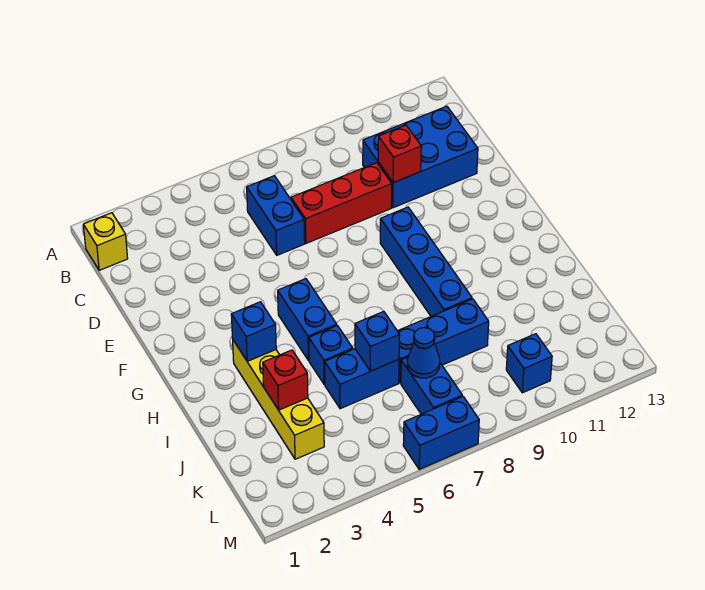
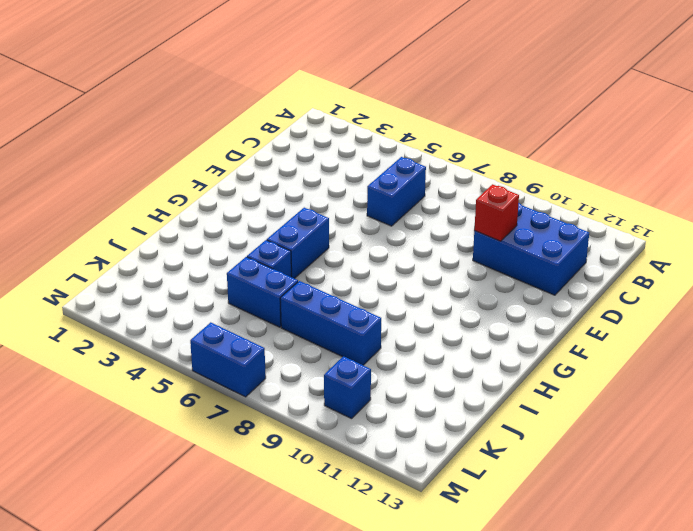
none -> yellow 1x1 brick [83,213,128,270]
none -> red 1x3 brick [291,163,392,243]
none -> blue 1x4 brick [380,207,472,316]

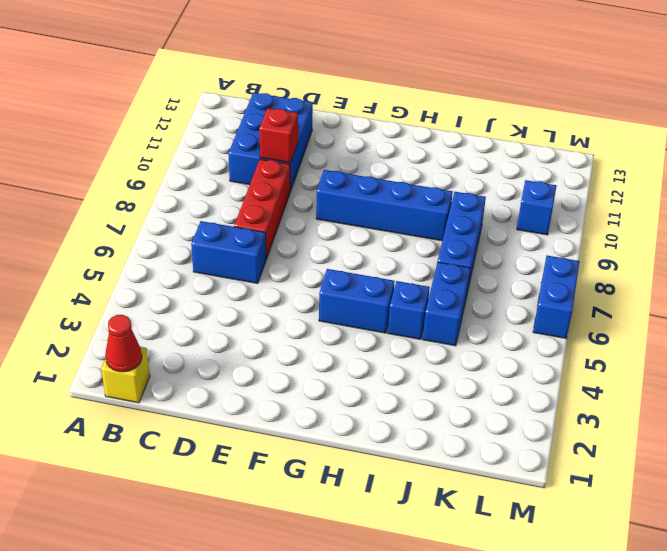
red 1x1 cone [105,315,142,372] -> none
none -> yellow 1x4 brick [233,340,324,459]
none -> blue 1x2 brick [401,357,462,414]
none -> blue 1x1 brick [231,302,276,361]

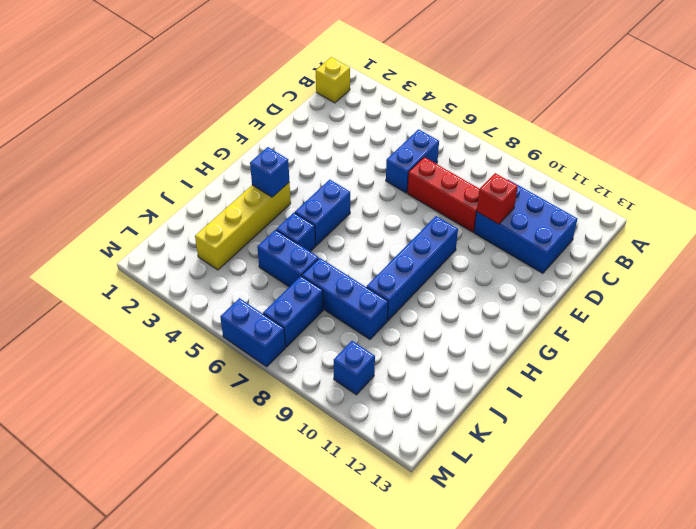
none -> red 1x1 brick [263,350,308,410]
none -> blue 1x1 brick [355,312,400,371]
none -> blue 1x1 cone [407,328,440,378]

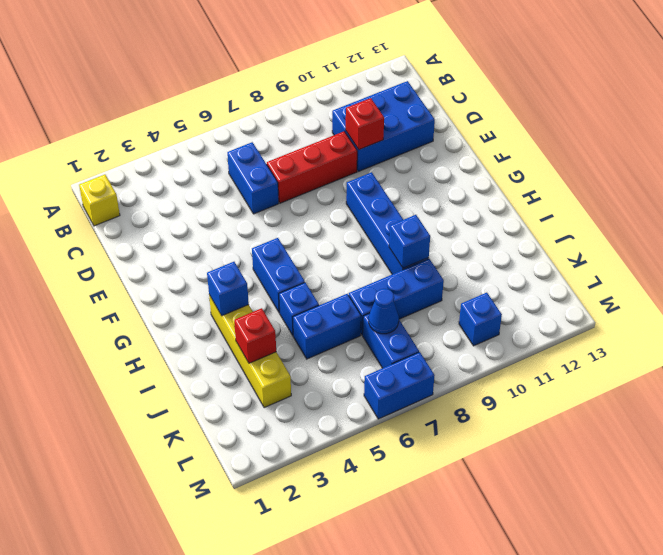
blue 1x1 brick [389,215,430,268] -> blue 1x1 brick moved to [355,312,400,371]

